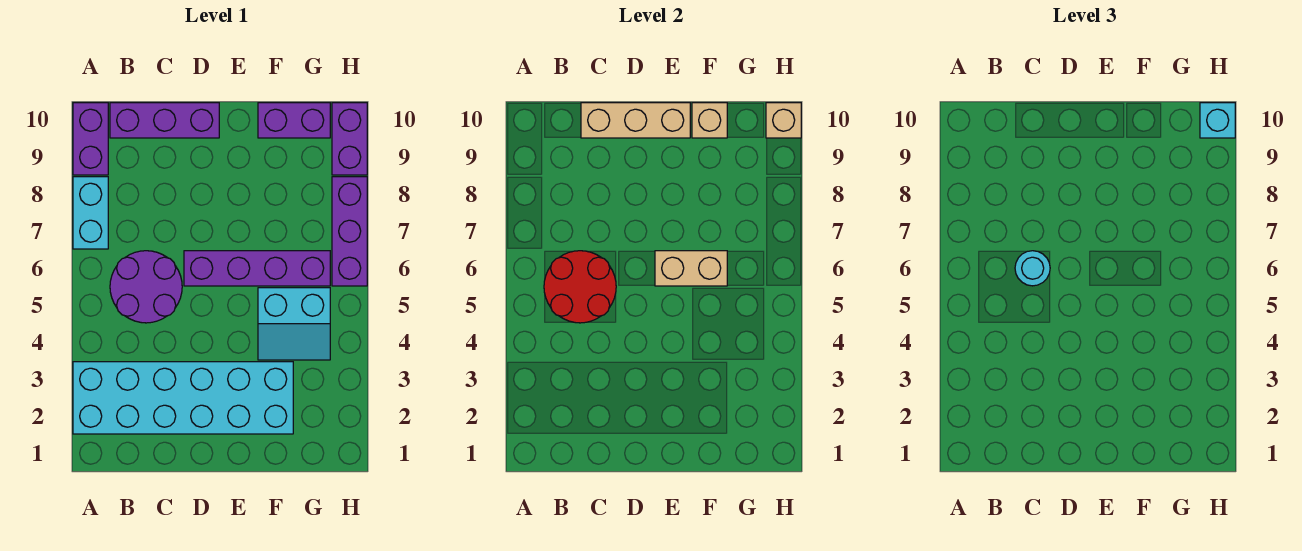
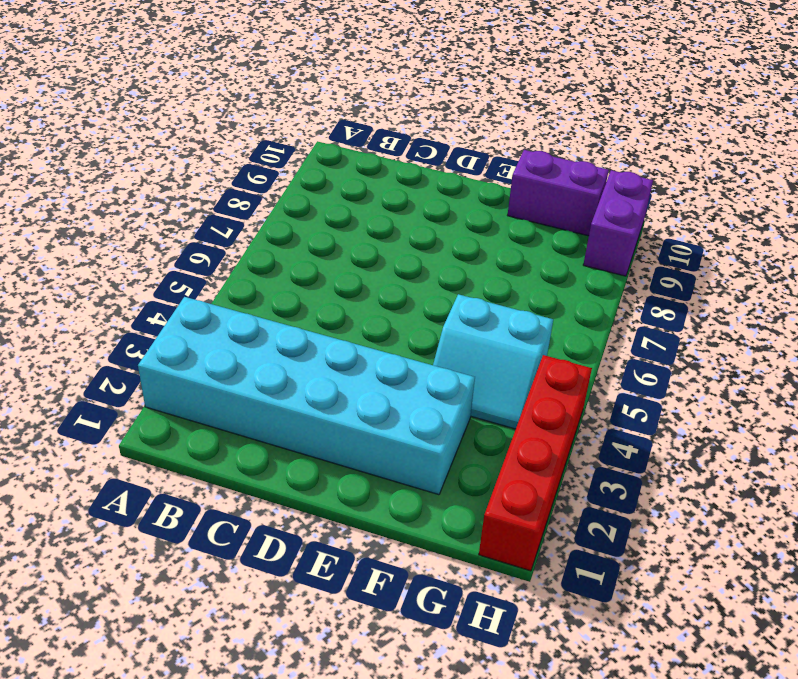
red 1x4 brick [479,355,592,571] -> none
none -> cyan 1x2 brick [73,177,108,249]
none -> purple 1x2 brick [73,103,108,175]
none -> purple 2x2 round brick [110,251,182,323]

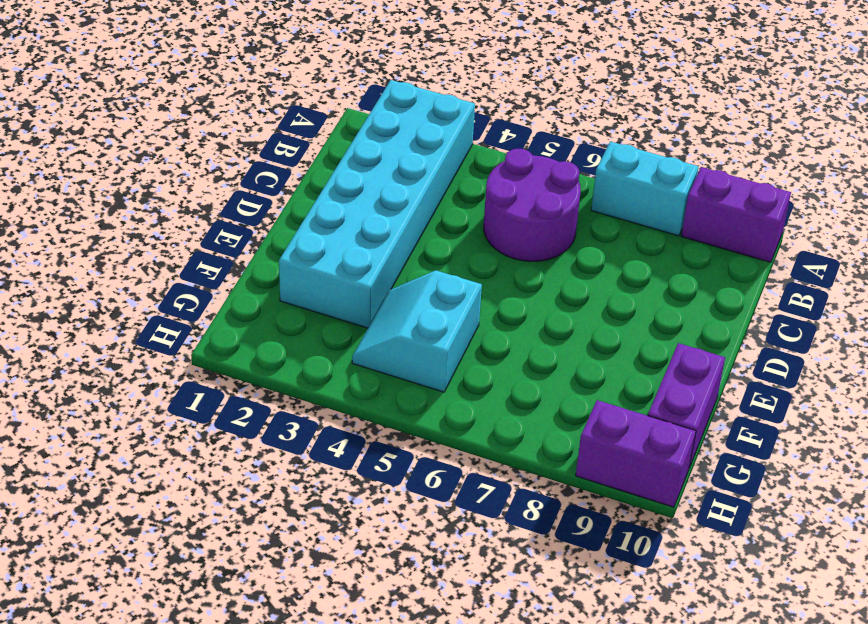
none -> purple 1x3 brick [110,103,219,138]
none -> purple 1x4 brick [184,251,330,286]
none -> purple 1x3 brick [332,177,367,286]

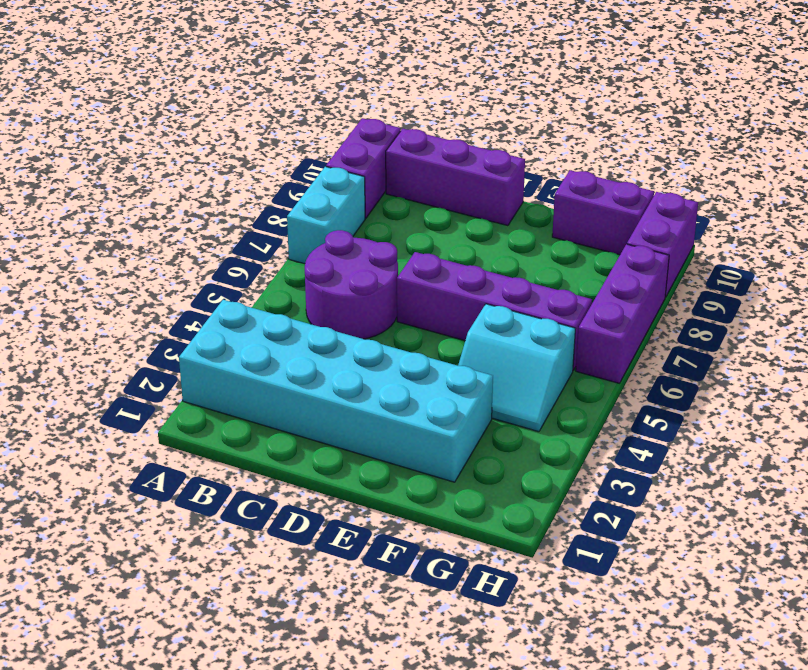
none -> red 2x2 round brick [544,251,616,323]
none -> tan 1x3 brick [581,103,690,138]
none -> tan 1x2 brick [655,251,727,286]

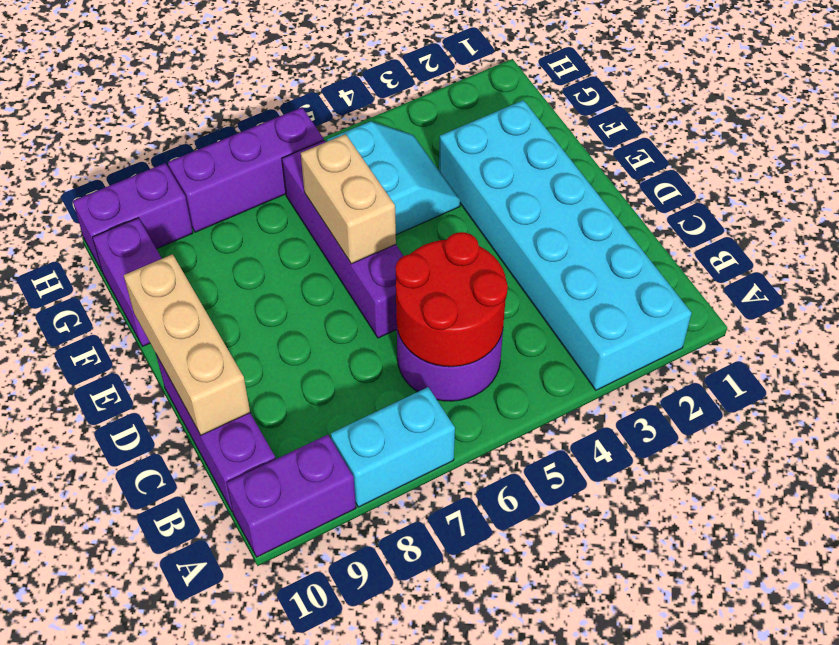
none -> tan 1x1 brick [692,103,727,138]
none -> tan 1x1 brick [766,103,801,138]
none -> cyan 1x1 round brick [1015,251,1050,286]

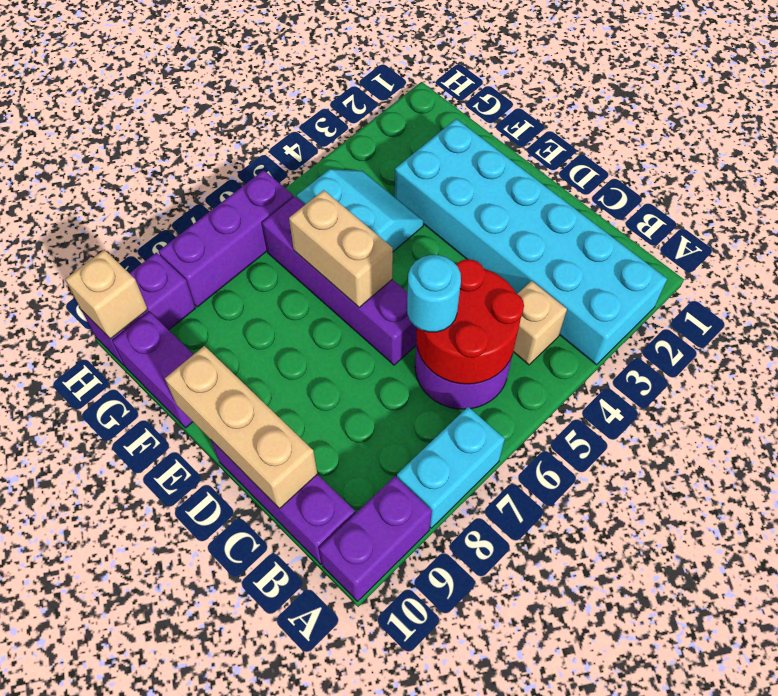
tan 1x1 brick [513,281,567,365] -> tan 1x1 brick moved to [692,103,727,138]
none -> cyan 1x1 brick [1200,103,1235,138]

